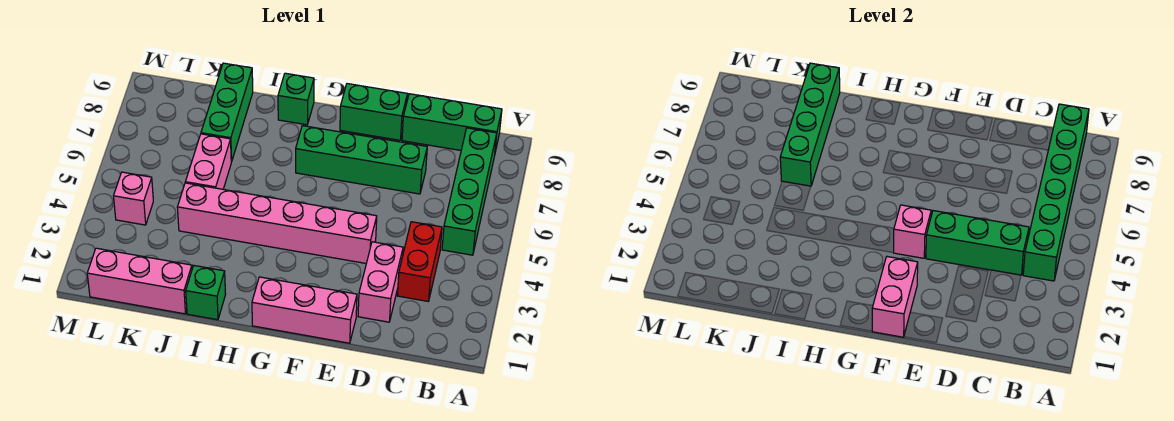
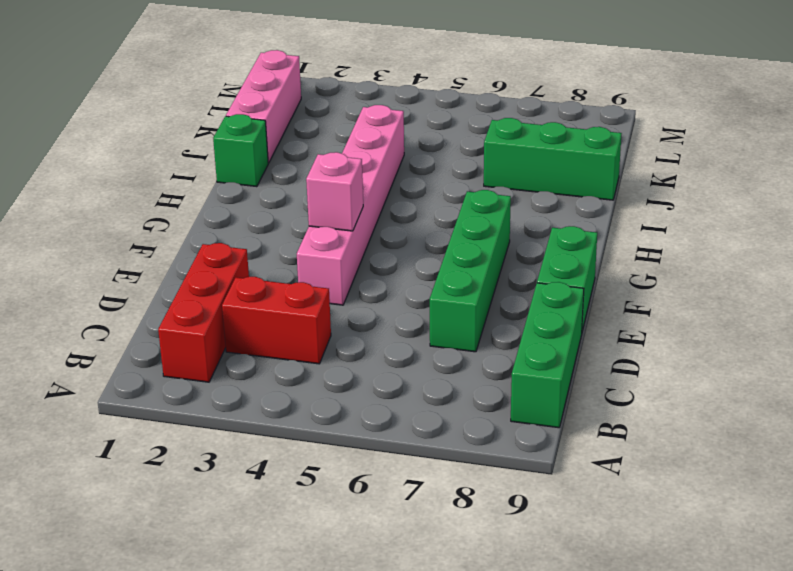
red 1x3 brick [158,243,249,382] -> pink 1x2 brick [358,242,403,322]
none -> green 1x4 brick [442,128,497,255]
none -> pink 1x3 brick [252,277,357,343]
none -> green 1x1 brick [278,73,314,125]

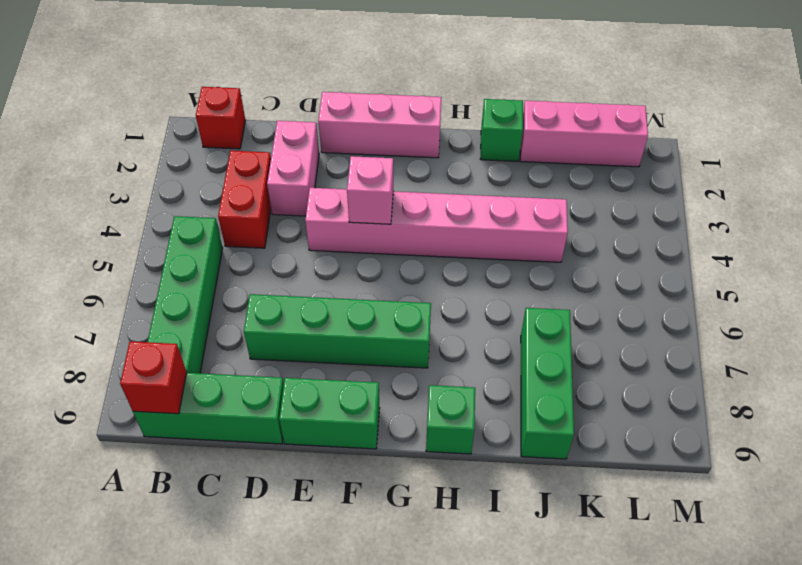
red 1x1 brick [196,87,245,149] -> none
red 1x1 brick [120,342,187,414] -> green 1x6 brick [1023,104,1089,281]
none -> pink 1x2 brick [185,134,231,189]
none -> pink 1x1 brick [114,172,153,225]
none -> green 1x3 brick [926,211,1029,275]

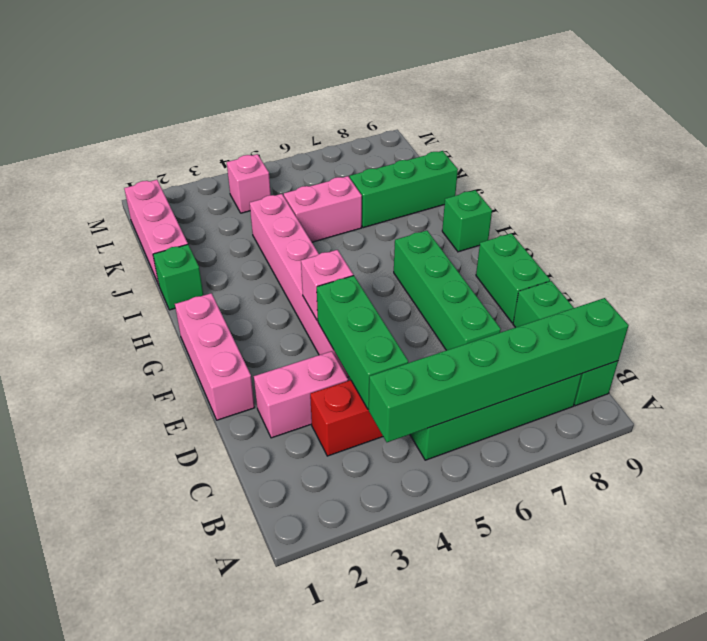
none -> pink 1x2 brick [872,257,918,337]
none -> green 1x4 brick [780,63,840,186]

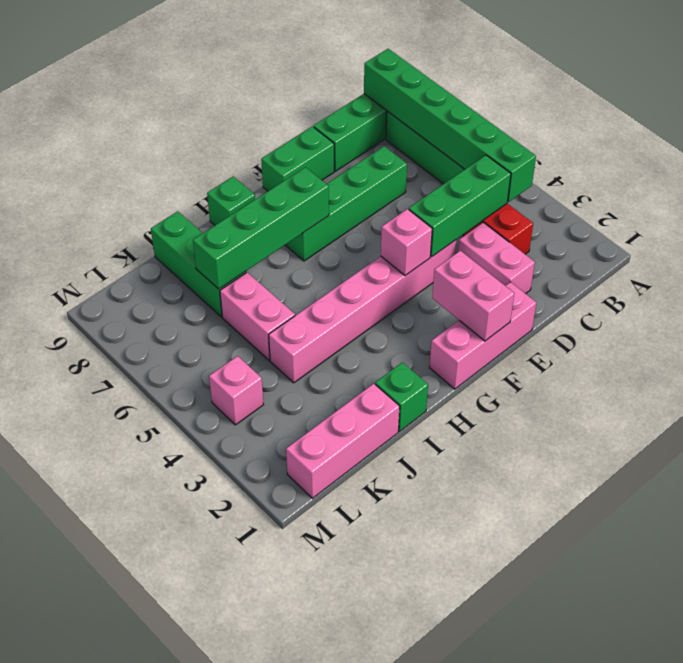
green 1x4 brick [193,167,329,289] -> green 1x4 brick turned to [780,63,840,186]

